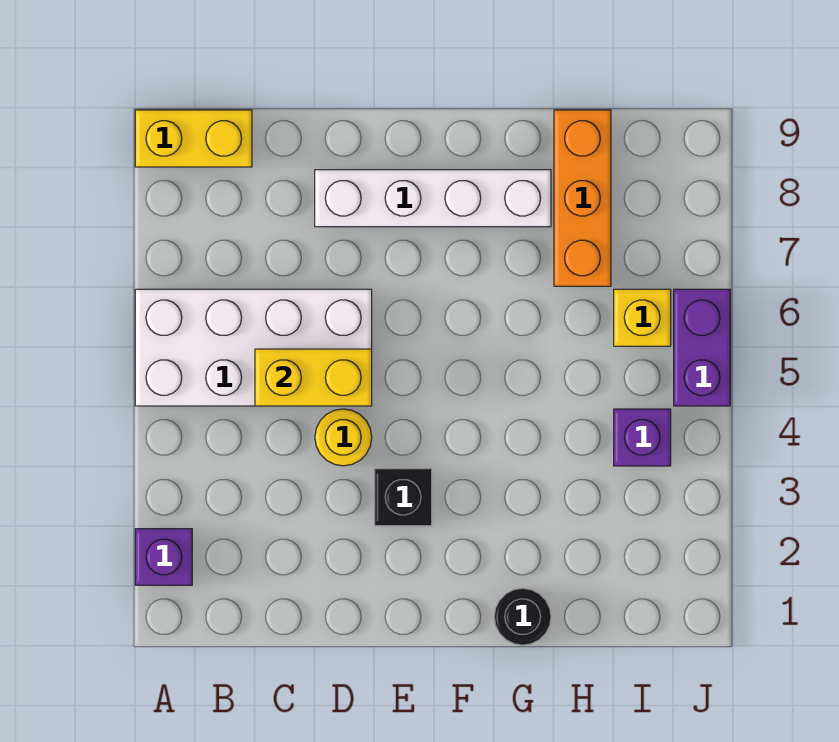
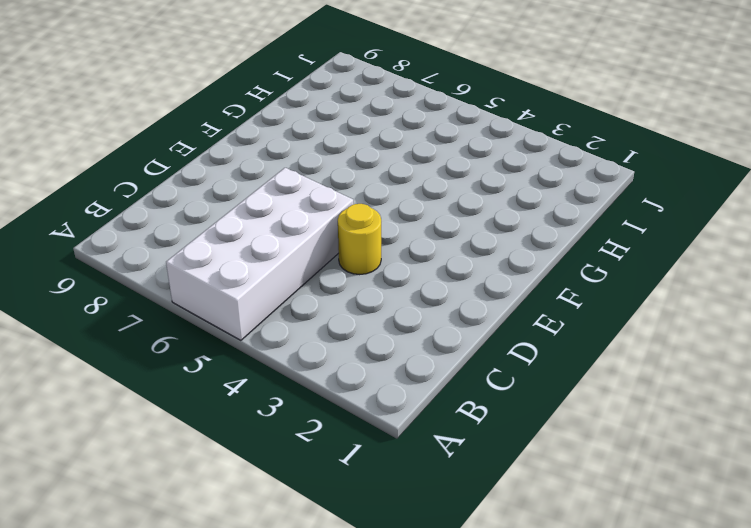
none -> purple 1x1 brick [135,529,192,585]
none -> yellow 1x2 brick [135,110,252,167]
none -> white 1x4 brick [315,170,551,227]

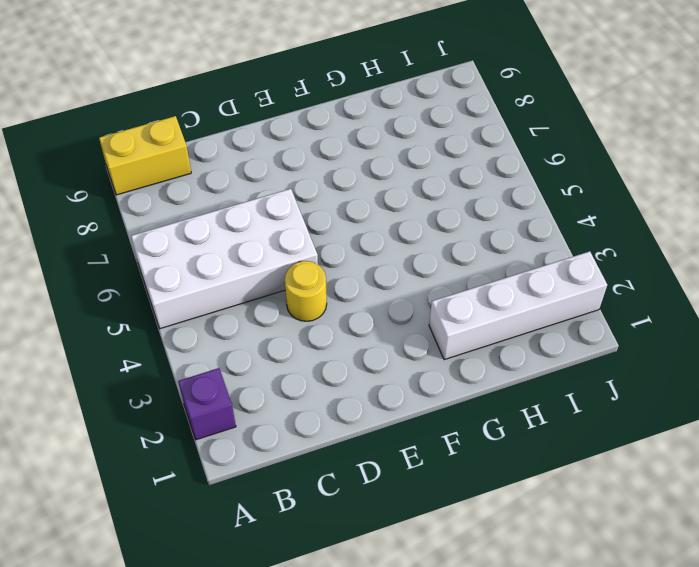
white 1x4 brick [429,251,607,360] -> white 1x4 brick moved to [315,170,551,227]
none -> black 1x1 brick [375,469,432,526]
none -> black 1x1 round brick [494,588,551,645]
none -> orange 1x3 brick [554,110,611,286]

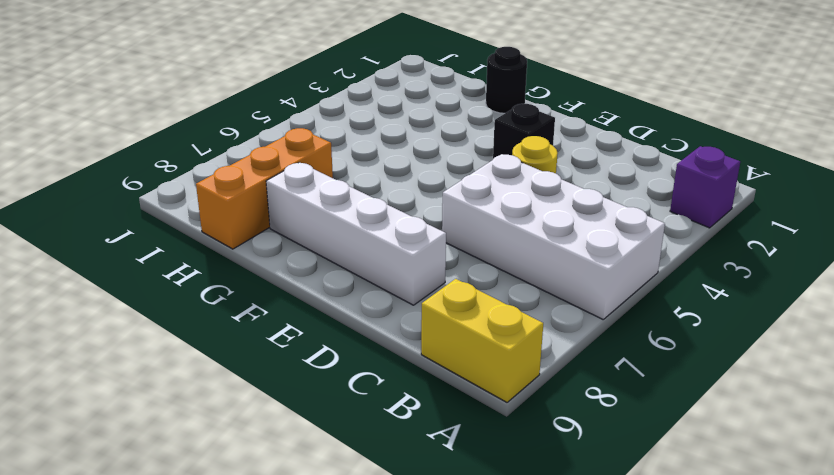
none -> purple 1x1 brick [614,409,671,466]
none -> yellow 1x1 brick [614,289,671,346]
none -> purple 1x2 brick [674,289,730,406]

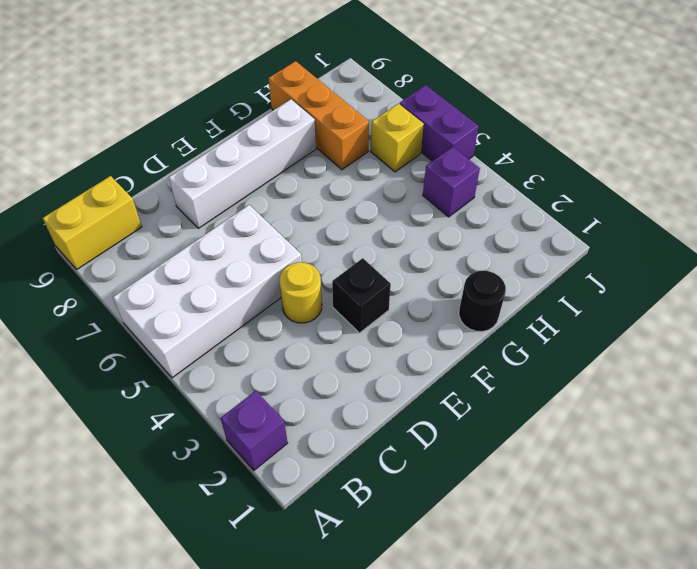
none -> yellow 1x2 brick [255,349,372,406]

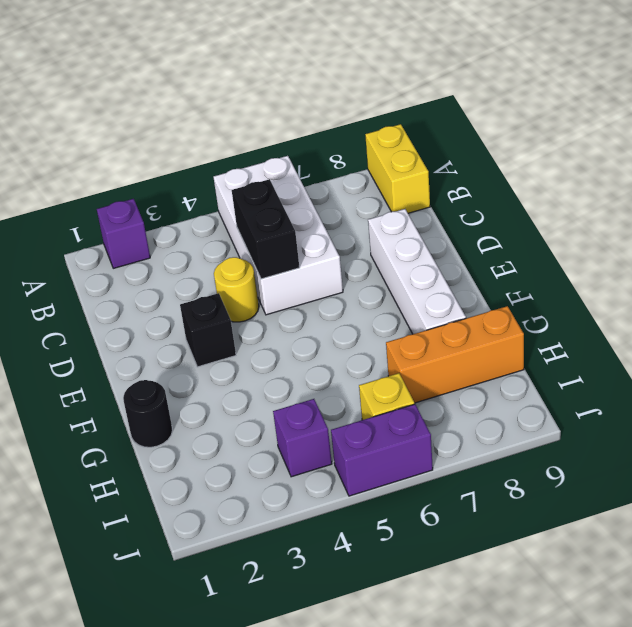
black 1x2 brick [232,179,300,279] -> yellow 1x2 brick [255,349,372,406]

